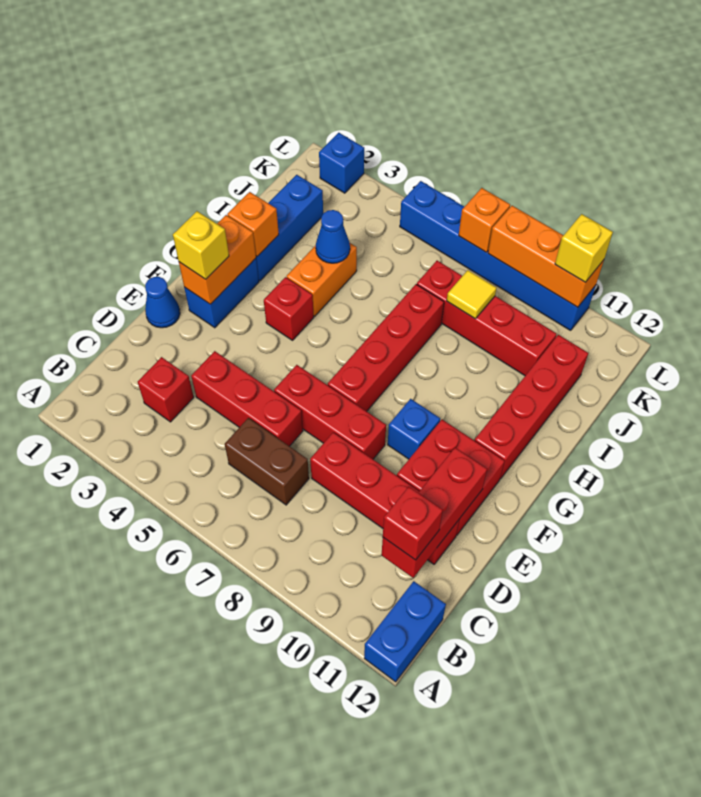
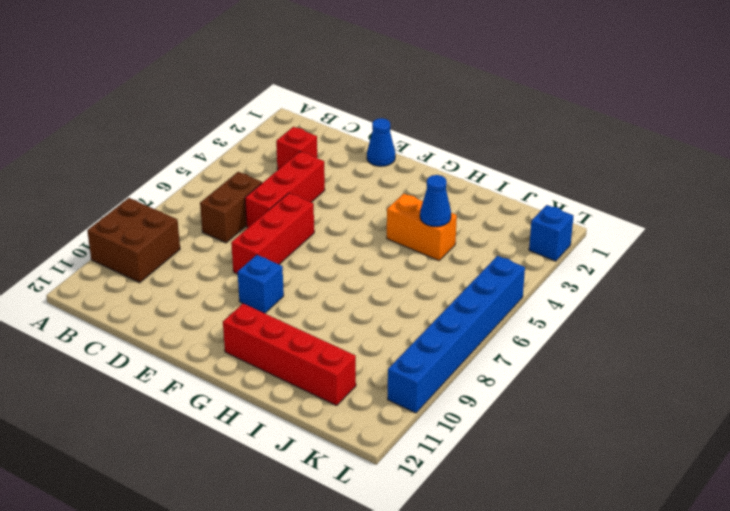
brown 2x2 brick [87,198,180,283] -> none
none -> blue 1x2 brick [364,581,446,682]
none -> red 1x4 brick [310,432,459,564]
none -> red 2x2 brick [397,420,505,535]

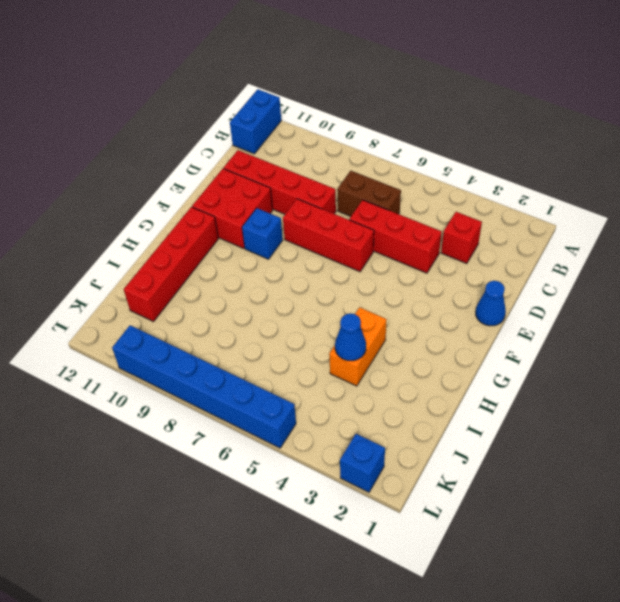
none -> blue 1x2 brick [184,258,259,328]
none -> red 1x4 brick [328,284,444,411]
none -> red 1x1 brick [264,277,314,340]

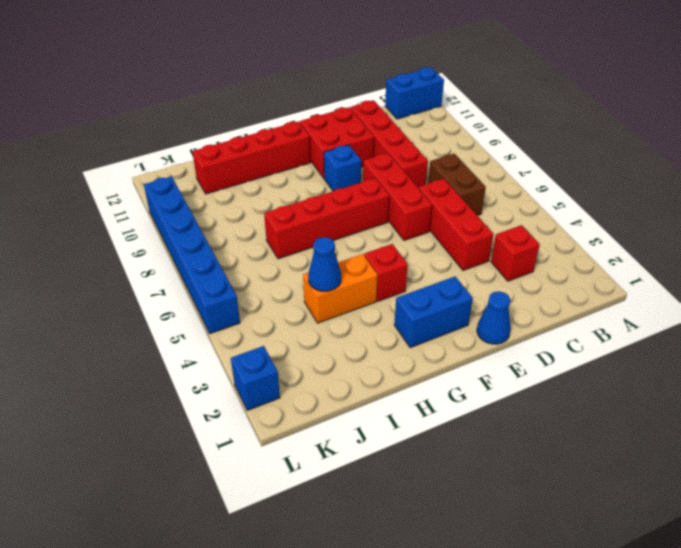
none -> blue 1x3 brick [256,175,323,281]
none -> red 1x4 brick [417,261,557,376]
none -> red 1x3 brick [382,448,487,578]

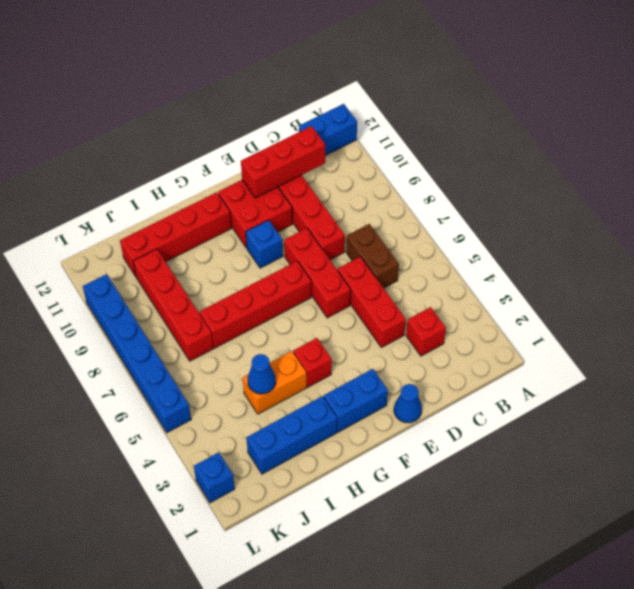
none -> orange 1x2 brick [179,215,256,304]
none -> orange 1x1 brick [227,192,279,256]
none -> yellow 1x1 tile [447,270,497,319]

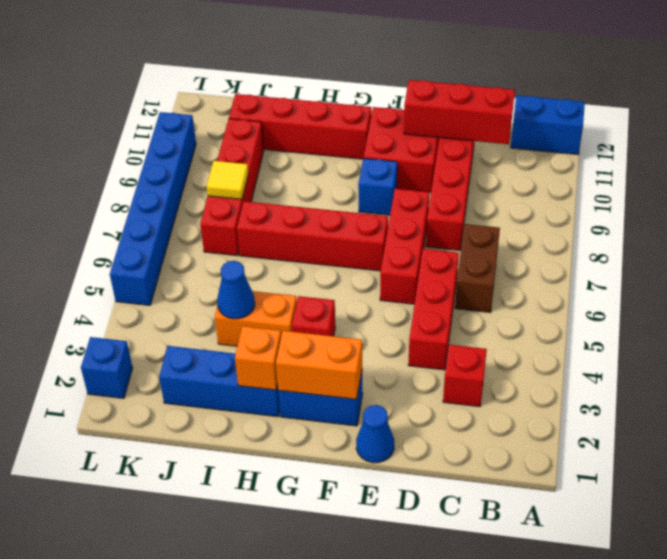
none -> orange 1x1 brick [459,188,510,252]
none -> orange 1x3 brick [488,206,604,307]
none -> red 1x1 brick [383,487,443,560]

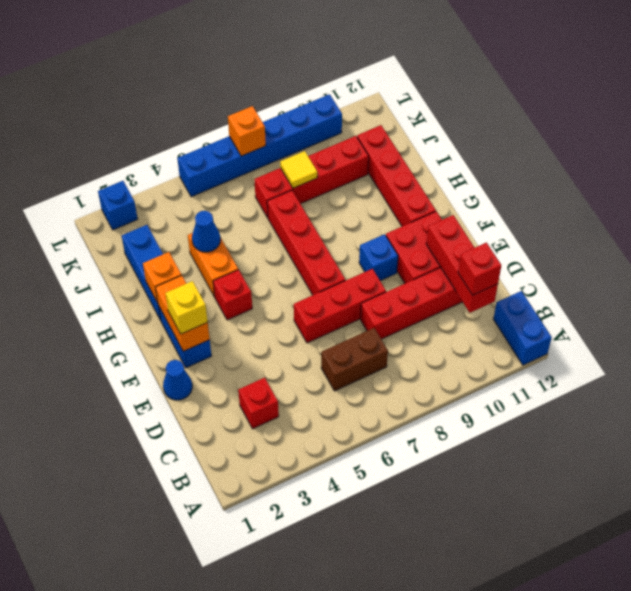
none -> red 1x3 brick [191,351,303,446]
none -> orange 1x3 brick [488,206,604,307]
none -> yellow 1x1 brick [555,214,613,282]

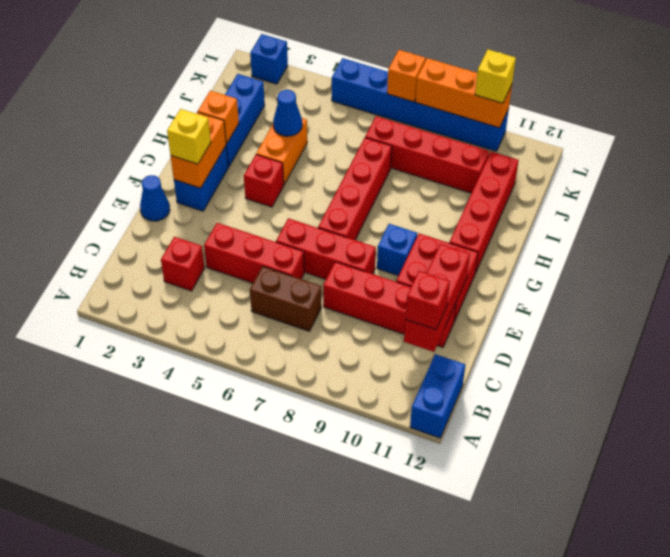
none -> yellow 1x1 tile [447,270,497,319]

